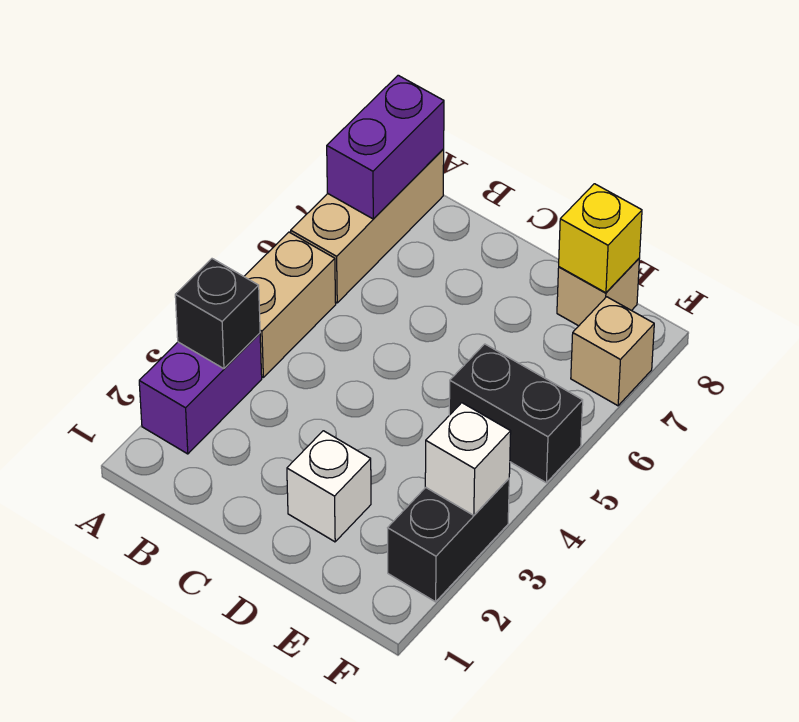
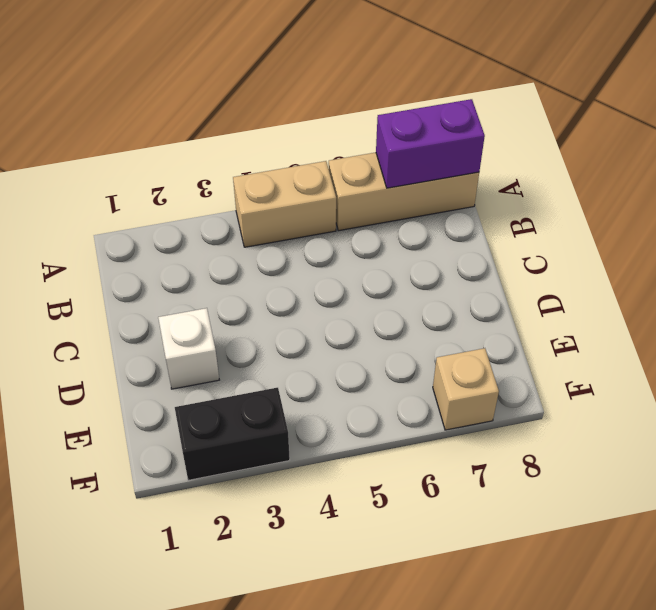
none -> purple 1x2 brick [139,333,262,454]
none -> black 1x2 brick [449,344,583,483]
none -> tan 1x1 brick [557,258,640,326]

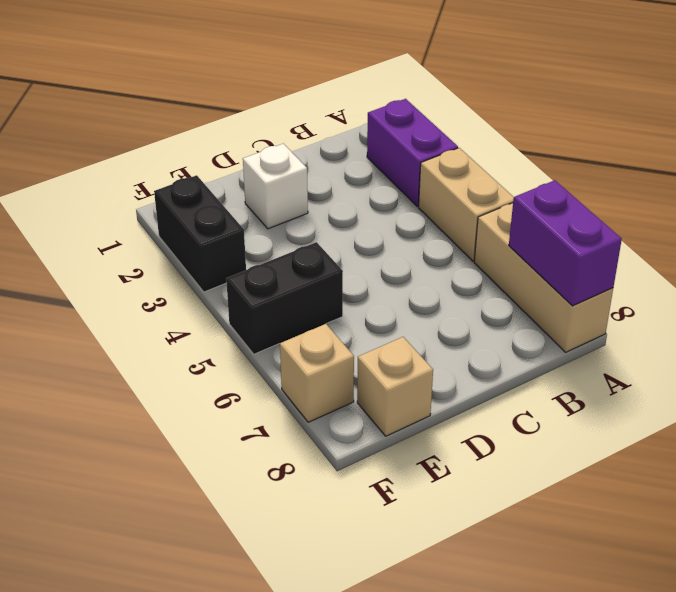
none -> black 1x1 brick [175,259,260,369]
none -> yellow 1x1 brick [559,184,642,293]
none -> white 1x1 brick [425,403,511,515]

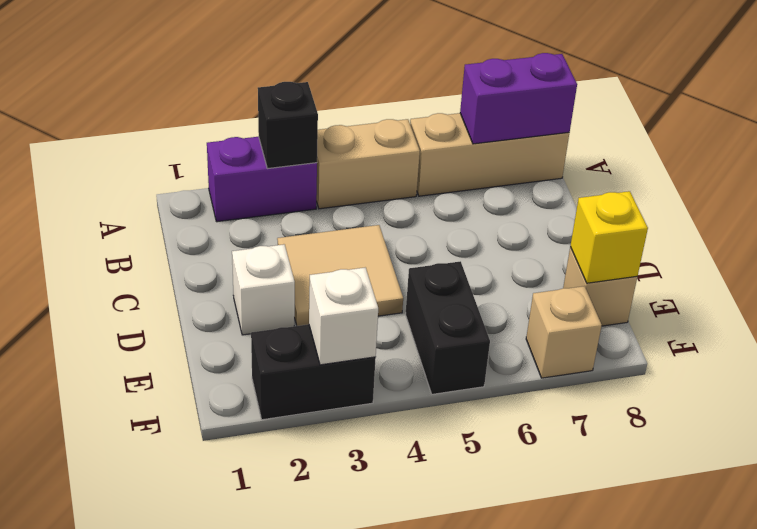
tan 2x2 tile [277,225,403,326] -> none

